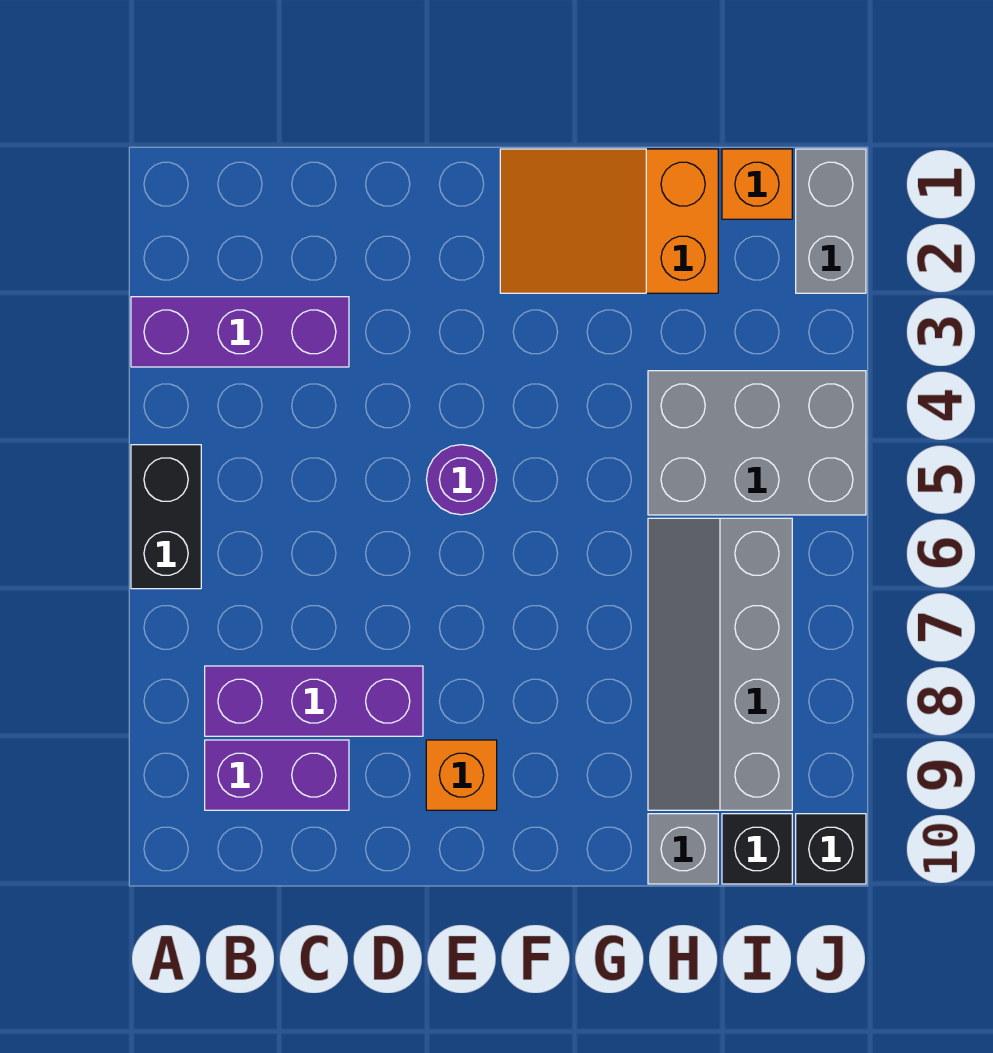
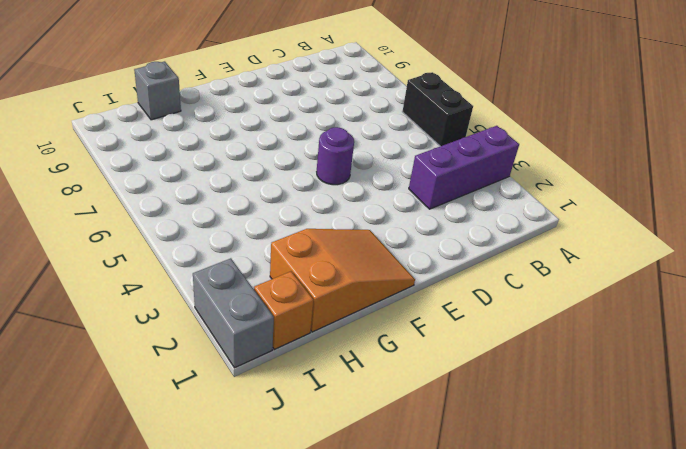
none -> purple 1x3 brick [205,666,423,736]
none -> purple 1x2 brick [205,740,349,810]
none -> orange 1x1 brick [426,740,497,810]

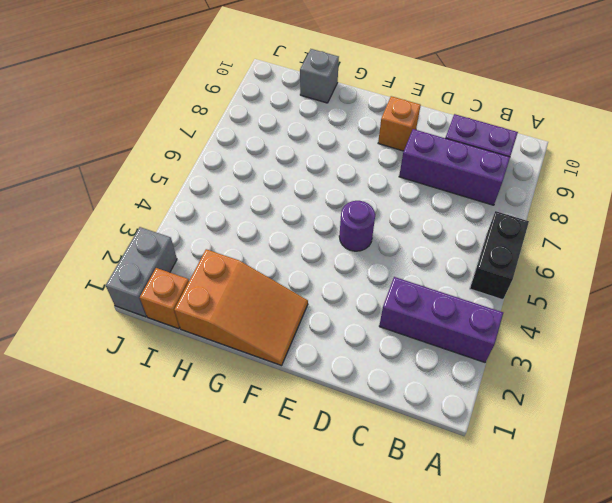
none -> grey 2x3 brick [648,371,866,515]
none -> grey 2x4 slope [648,518,792,810]
none -> black 1x1 brick [722,814,792,884]

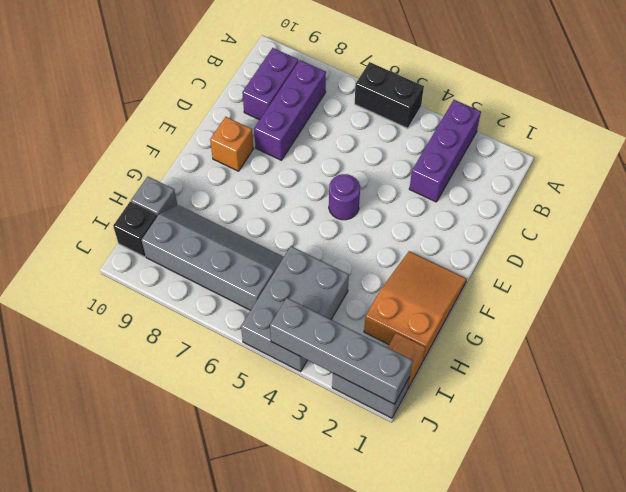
grey 1x4 brick [270,298,413,404] -> none
none -> black 1x1 brick [796,814,866,884]

